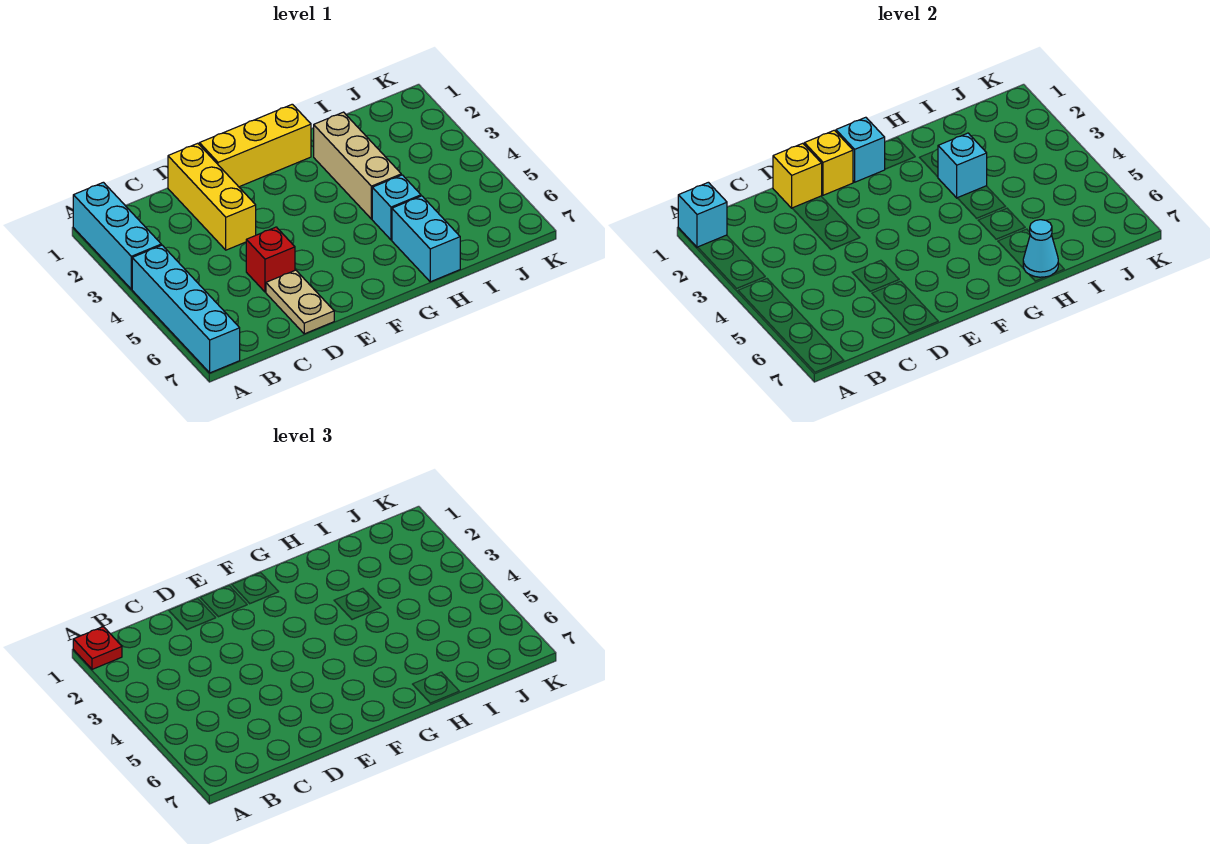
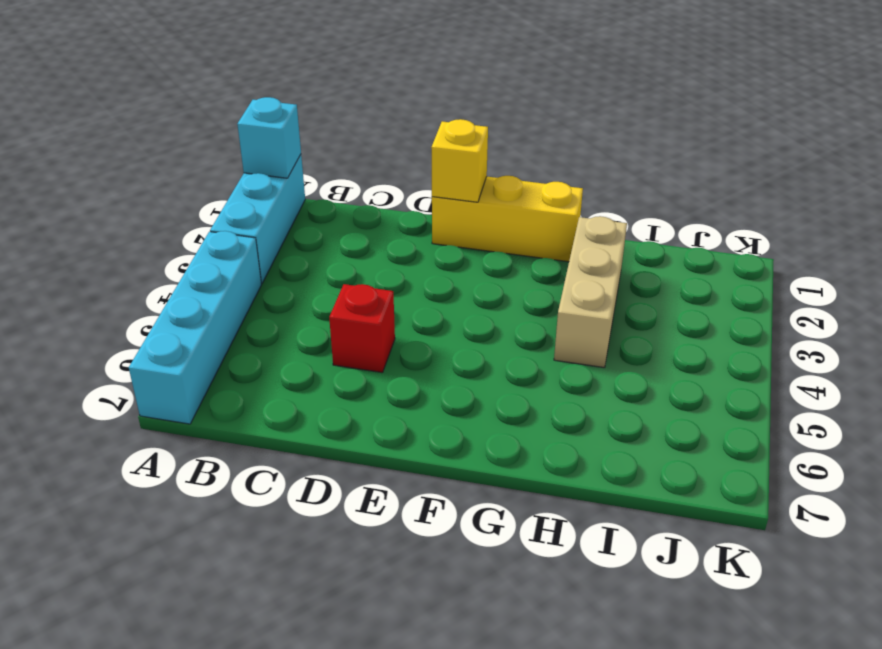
none -> yellow 1x3 brick [168,143,256,250]
none -> tan 1x2 plate [266,270,334,334]
none -> cyan 1x1 brick [372,175,421,240]

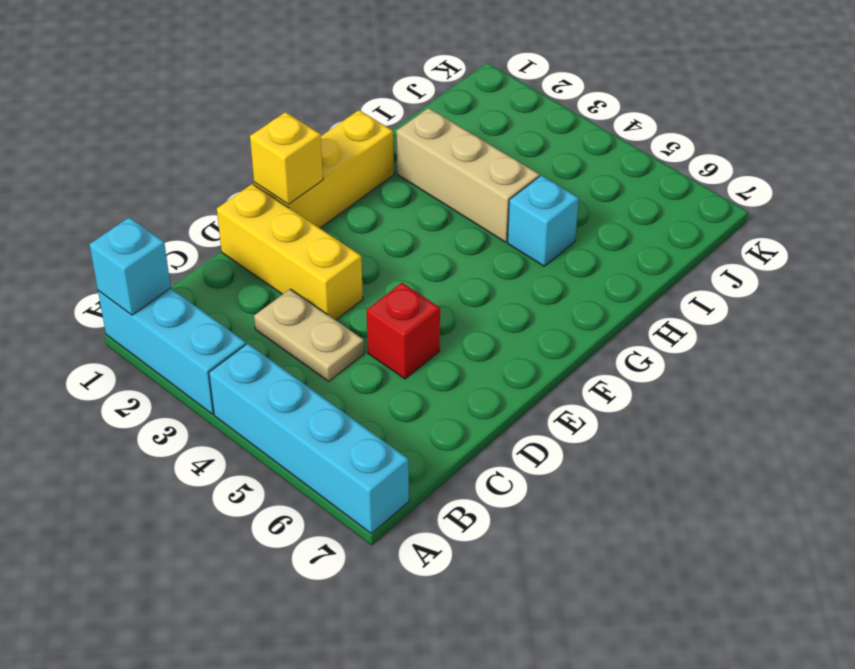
tan 1x2 plate [254,289,364,381] -> tan 1x2 plate moved to [266,270,334,334]
none -> cyan 1x2 brick [392,196,460,282]
none -> yellow 1x1 brick [773,143,822,208]
none -> cyan 1x1 brick [836,117,885,182]

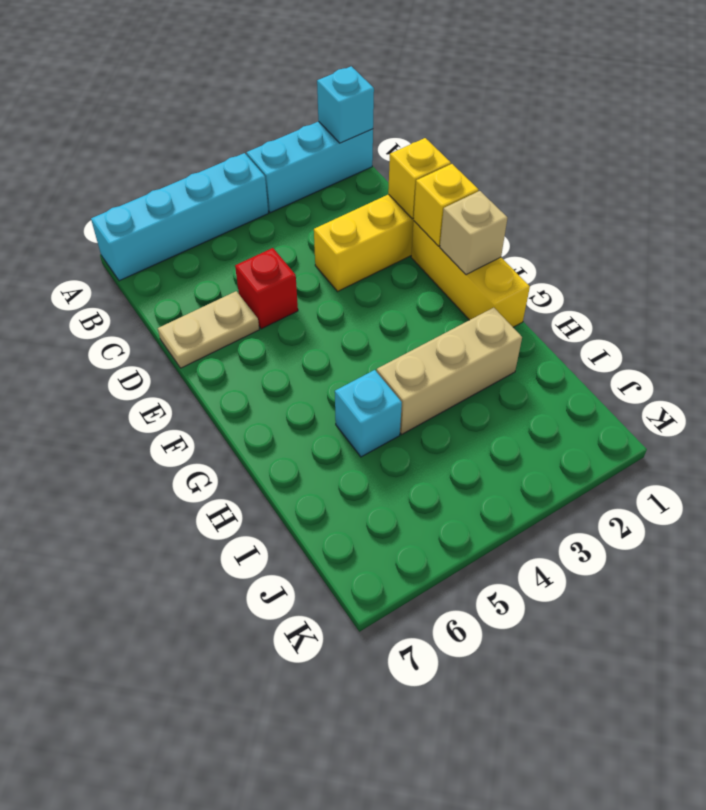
tan 1x1 brick [440,191,507,275] -> cyan 1x1 brick [836,117,885,182]
none -> cyan 1x2 brick [392,196,460,282]
none -> cyan 1x1 brick [938,133,987,198]
none -> cyan 1x1 cone [1023,220,1058,277]

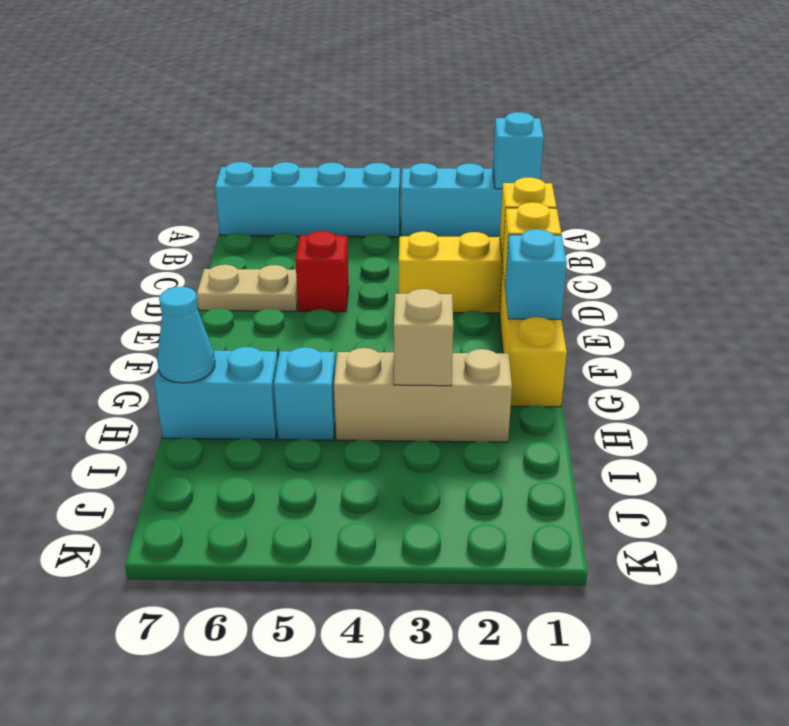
tan 1x1 brick [394,289,453,386] -> cyan 1x1 brick [938,133,987,198]
none -> red 1x1 plate [73,627,122,669]

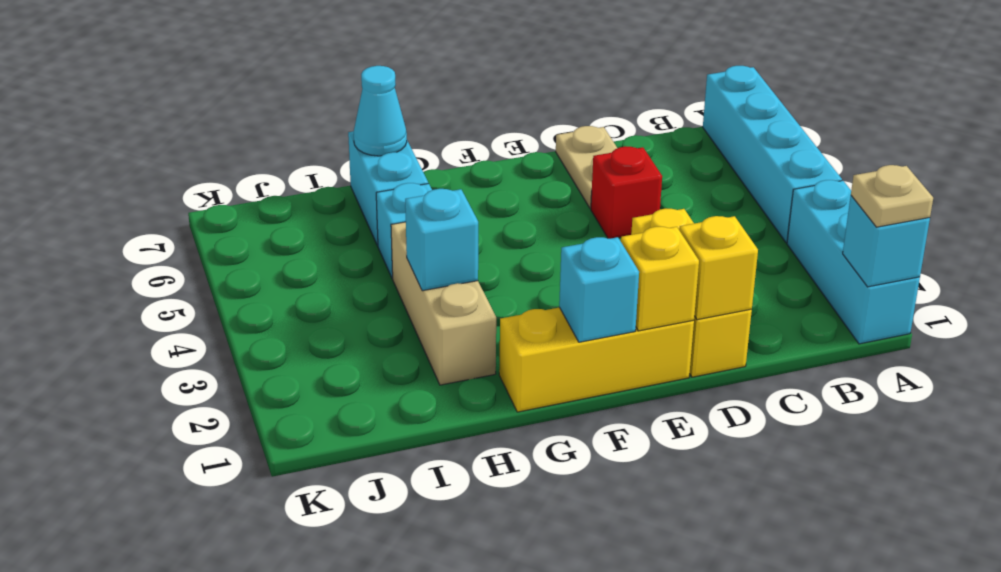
tan 1x1 plate [851,165,933,227] -> red 1x1 plate [73,627,122,669]

